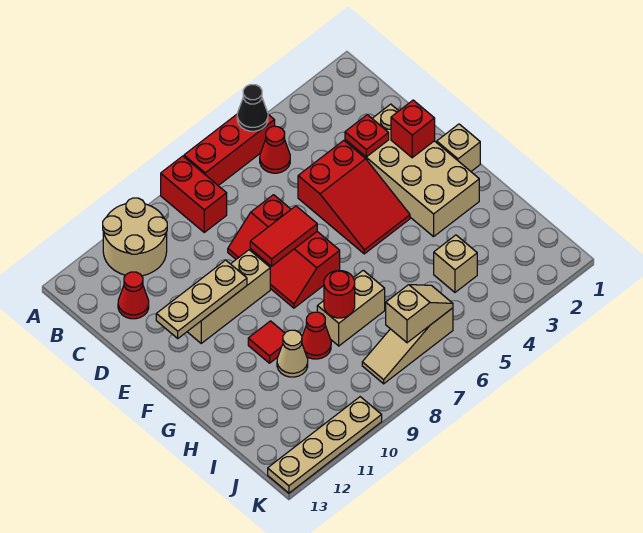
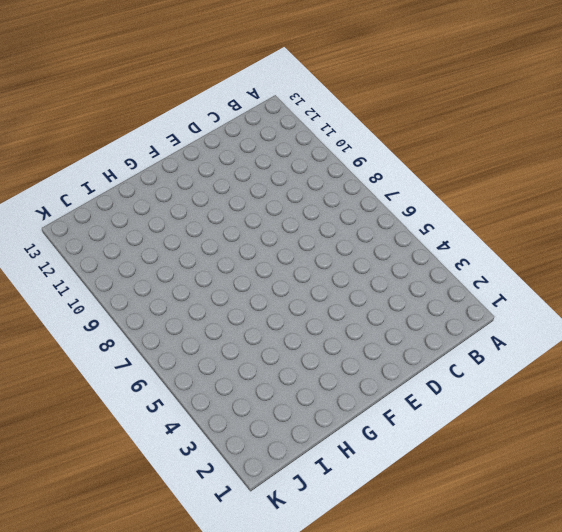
none -> red 1x3 brick [184,114,275,186]
none -> red 1x2 brick [161,156,227,232]
none -> tan 2x2 round brick [103,198,167,276]

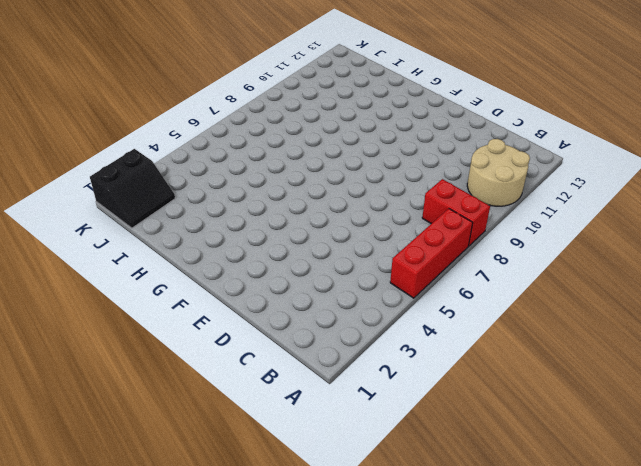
black 2x2 slope [90,149,175,228] -> none
none -> red 1x1 cone [260,126,290,173]
none -> red 1x1 cone [118,272,149,319]
none -> tan 2x4 brick [345,104,479,237]

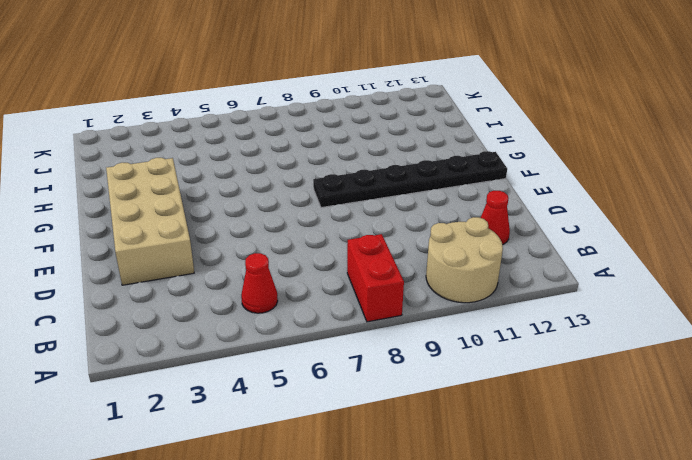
black 1x6 plate [313,151,507,208] -> red 2x3 slope [228,195,340,308]
none -> red 1x3 brick [184,114,275,186]
none -> red 2x3 slope [298,141,410,254]
none -> tan 1x3 brick [187,250,270,343]

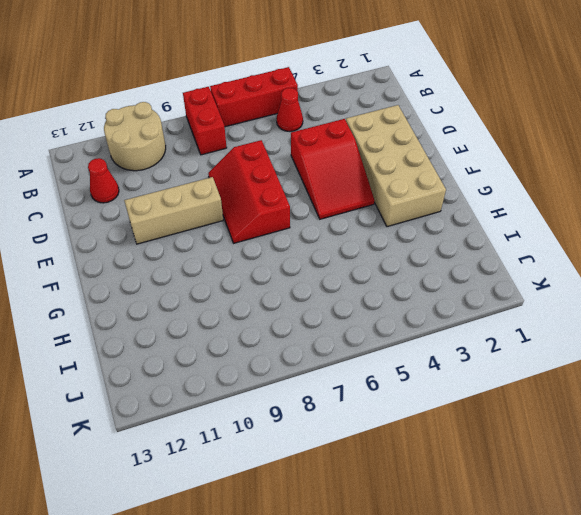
none -> tan 1x1 brick [437,124,480,171]
none -> red 1x1 tile [248,321,285,363]
none -> tan 1x2 brick [317,270,385,346]

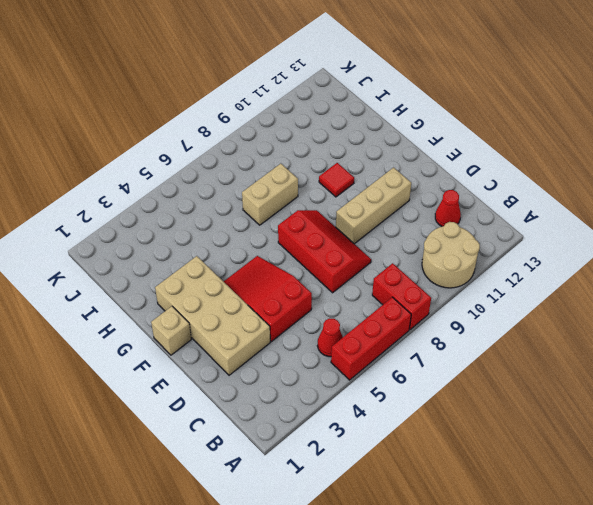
none -> red 1x1 cone [302,312,331,359]
none -> tan 1x1 cone [277,330,308,377]
none -> tan 1x1 brick [434,235,477,292]

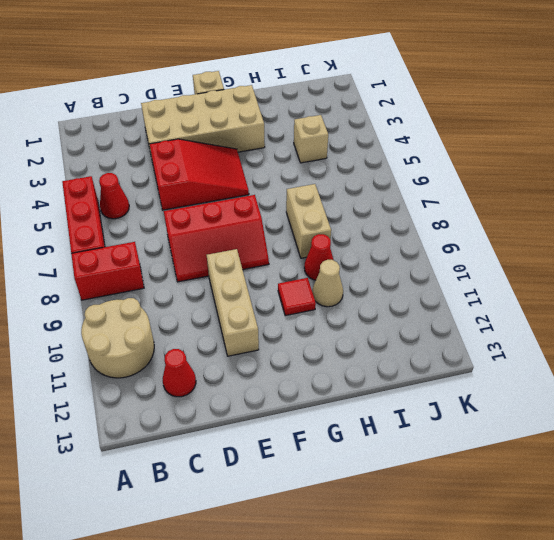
none -> tan 1x3 slope [362,308,453,384]
none -> tan 1x4 plate [268,397,382,493]
none -> black 1x1 cone [237,85,268,131]

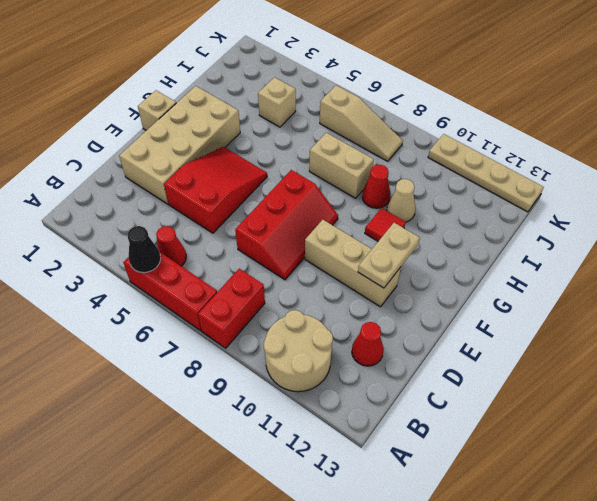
tan 1x2 plate [358,223,420,288] -> tan 1x3 plate [156,260,247,338]
none -> red 1x1 plate [345,115,389,157]
none -> red 1x1 brick [391,100,435,158]
none -> red 1x2 tile [250,206,317,266]

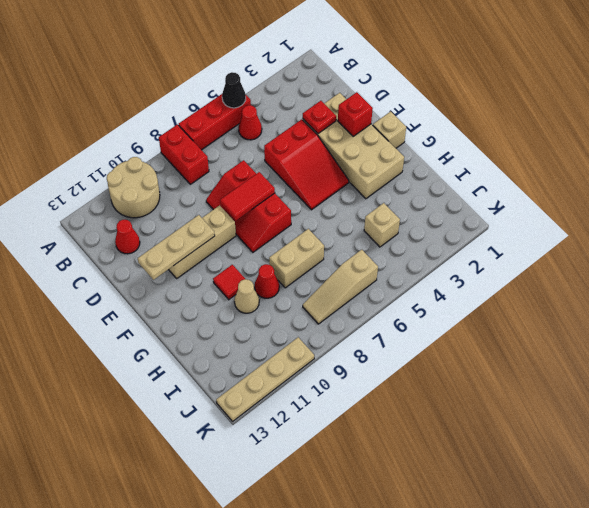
none -> red 1x1 round brick [324,271,355,318]
none -> tan 1x2 slope [386,285,453,343]

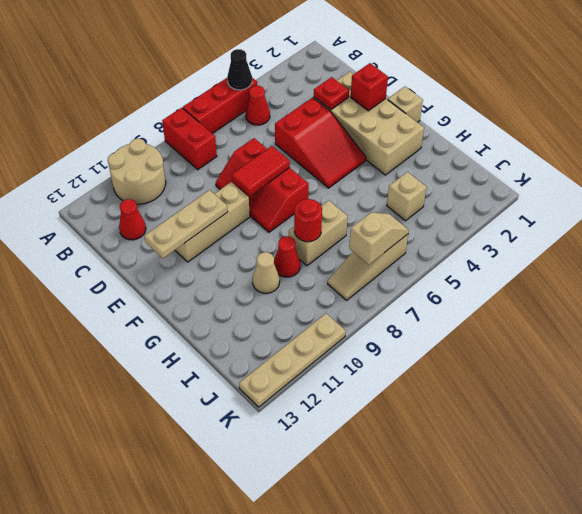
none -> red 1x1 tile [248,321,285,363]

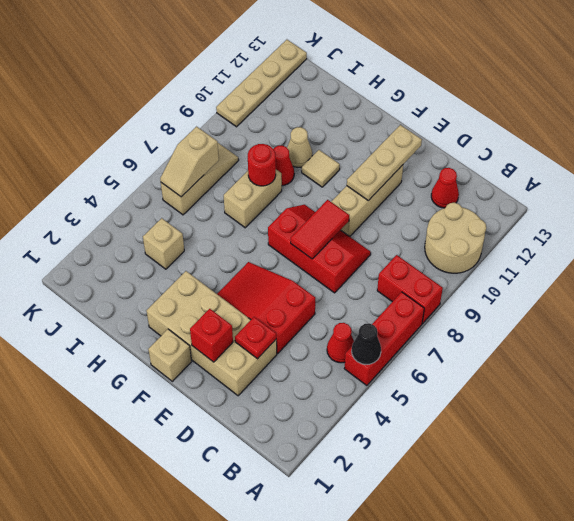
tan 1x1 tile [302,150,340,187] -> red 1x1 tile [248,321,285,363]

